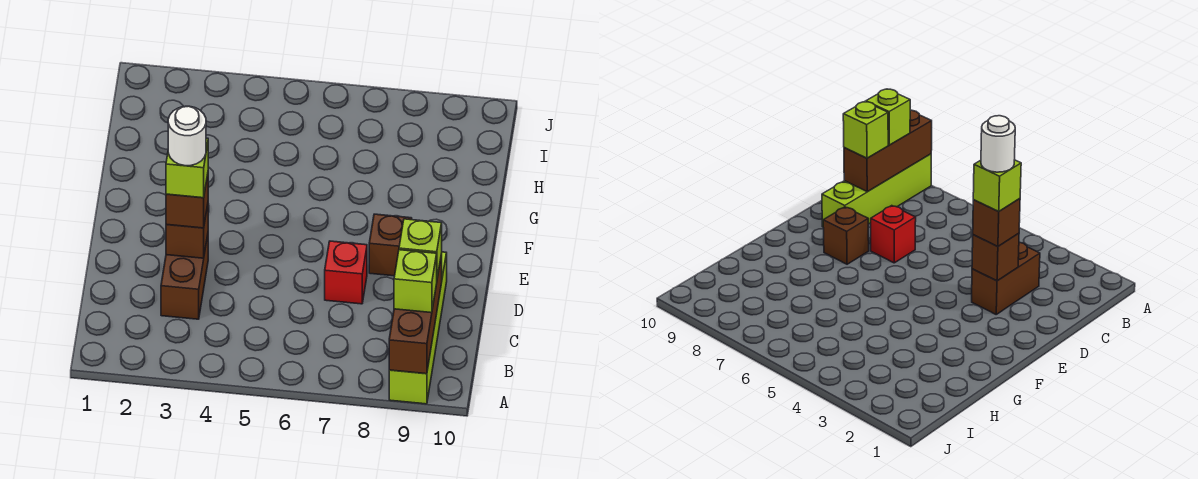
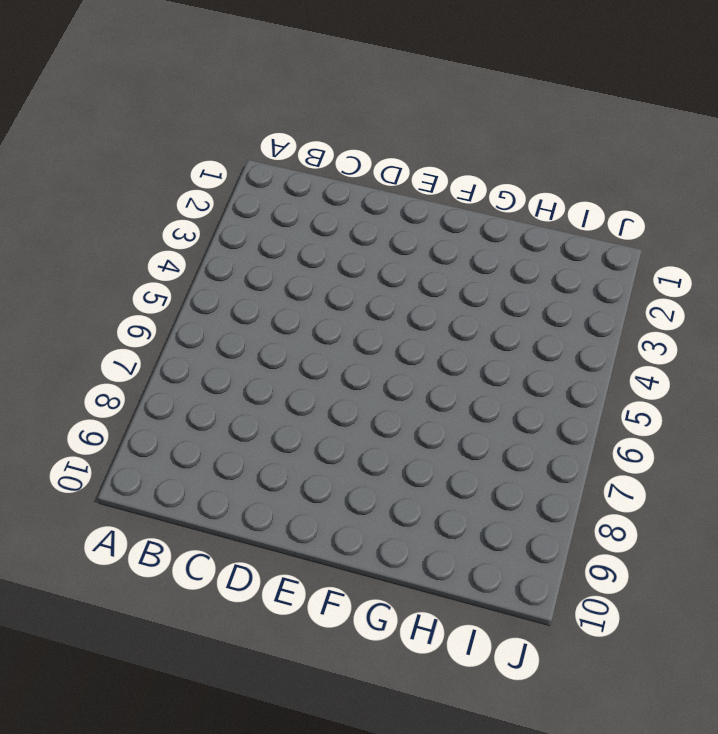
none -> lime 1x4 brick [389,252,447,404]
none -> brown 1x2 brick [161,235,208,319]

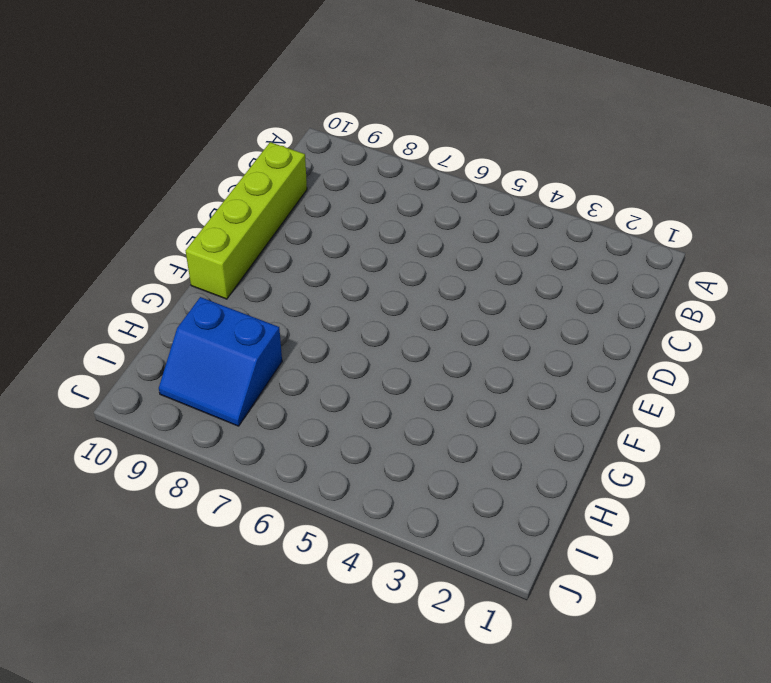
lime 1x4 brick [186,142,307,299] -> lime 1x4 brick moved to [389,252,447,404]
blue 2x2 slope [159,297,282,426] -> none
none -> brown 1x2 brick [161,235,208,319]
none -> red 1x1 brick [325,241,367,304]

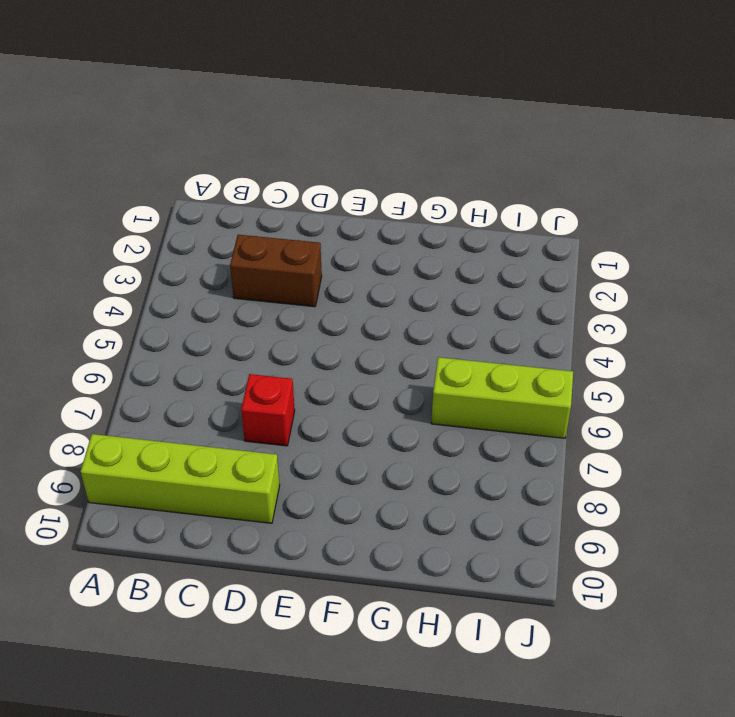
lime 1x3 brick [431,357,573,438] -> none
none -> brown 1x1 brick [369,214,412,276]
none -> brown 1x3 brick [389,254,442,374]

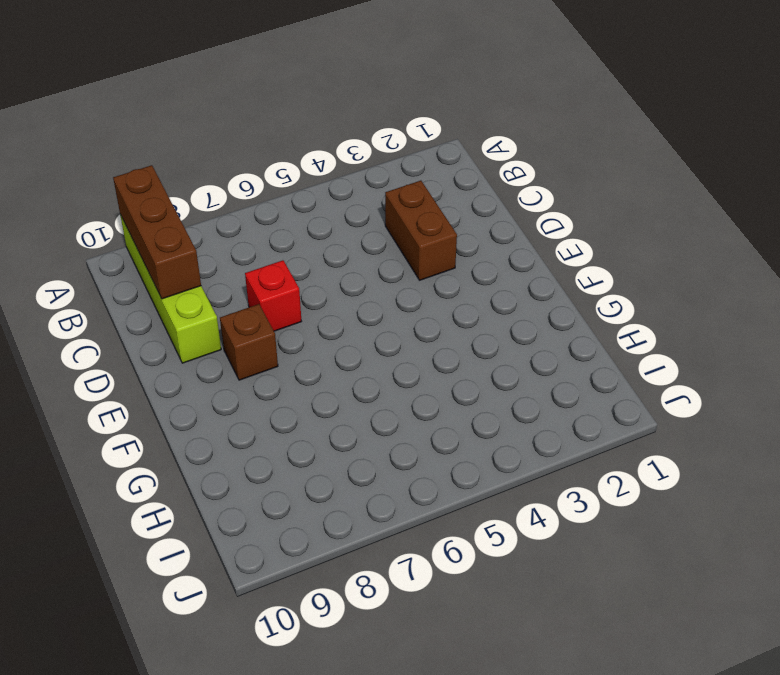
none -> brown 1x1 brick [166,205,208,258]
none -> lime 1x1 brick [394,250,437,313]

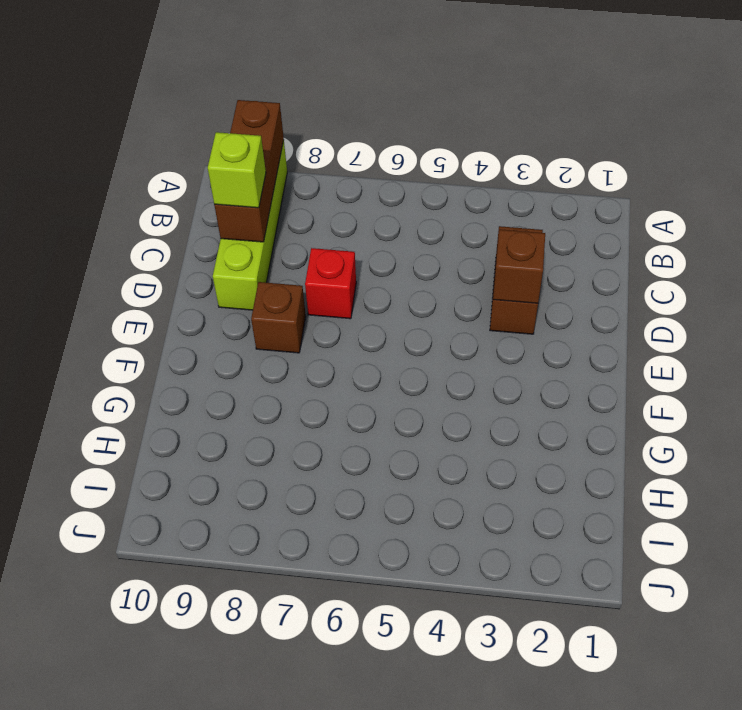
none -> lime 1x1 brick [394,250,437,313]
none -> brown 1x1 brick [166,174,208,228]

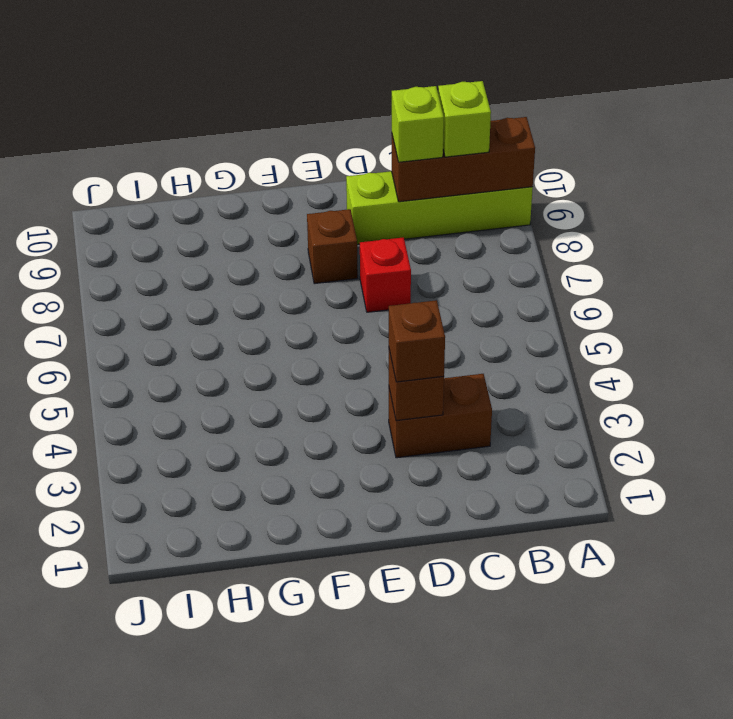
none -> lime 1x1 brick [166,138,208,198]
none -> white 1x1 round brick [168,106,206,166]

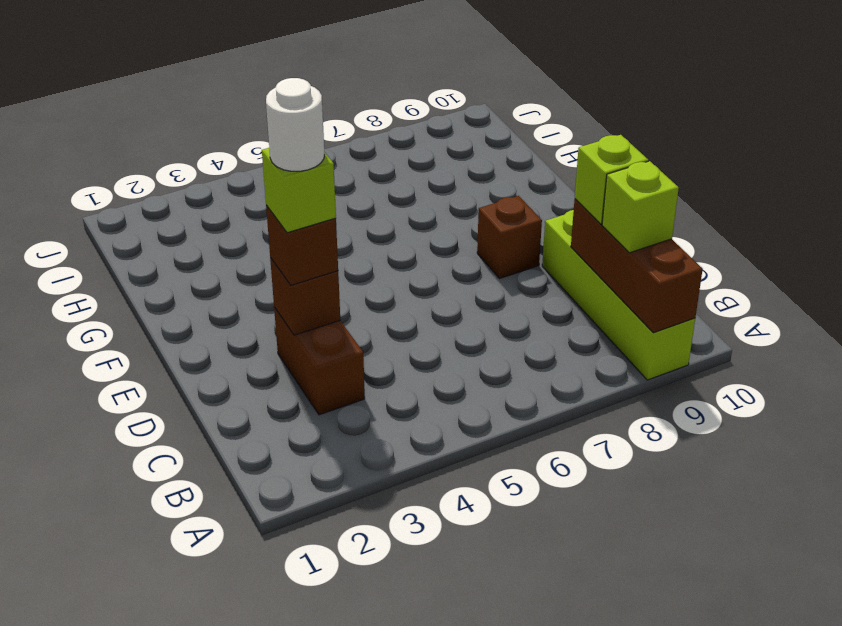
none -> red 1x1 brick [325,241,367,304]

